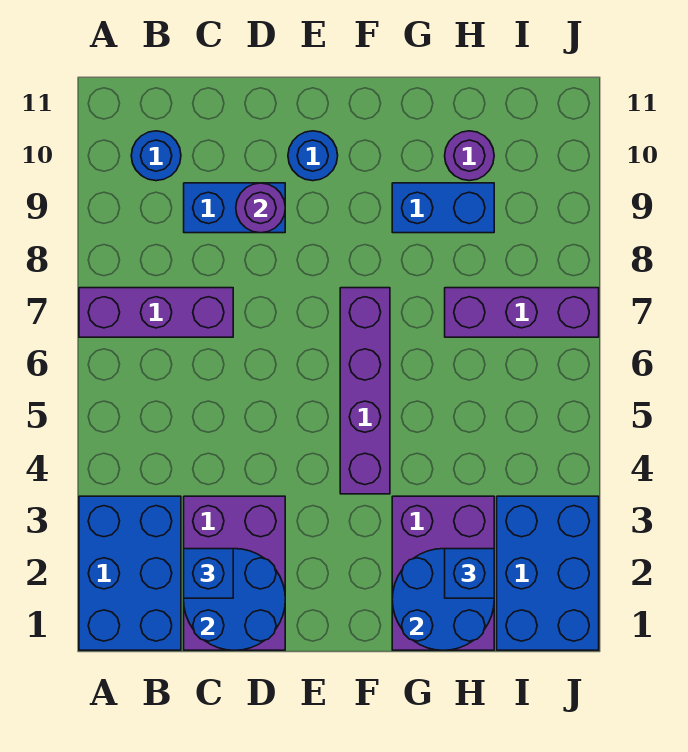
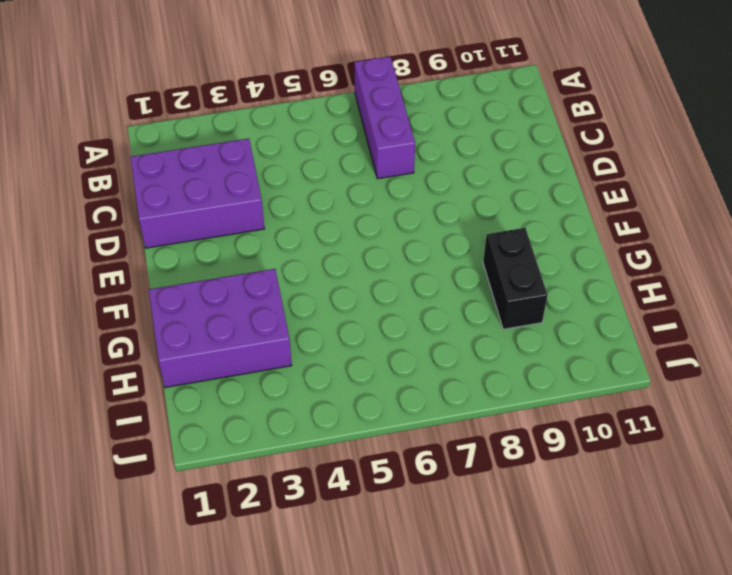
black 1x2 brick [483,228,547,329] -> blue 1x2 brick [392,183,494,233]
none -> blue 2x3 brick [79,496,181,650]
none -> blue 1x1 round brick [131,131,181,181]
none -> blue 1x2 brick [184,183,285,233]

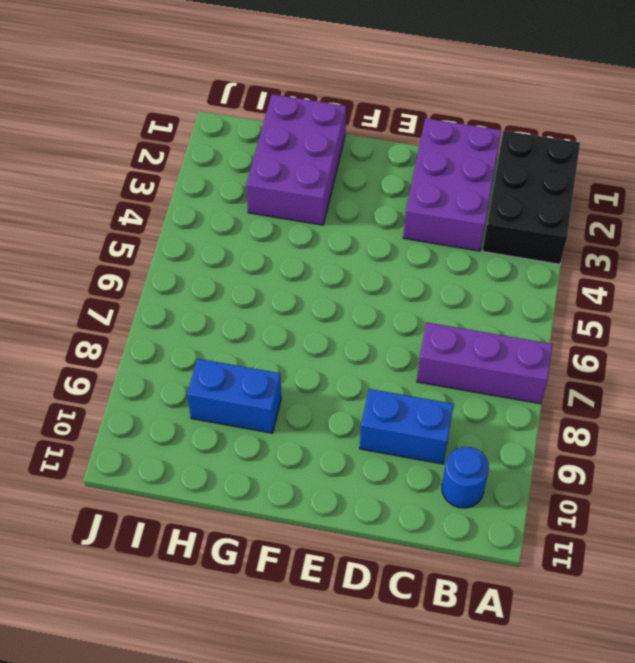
black 2x3 brick [482,131,580,264] -> blue 2x3 brick [79,496,181,650]
none -> blue 1x1 round brick [288,131,338,181]
none -> purple 1x4 brick [340,288,390,494]
none -> purple 1x3 brick [445,288,599,337]

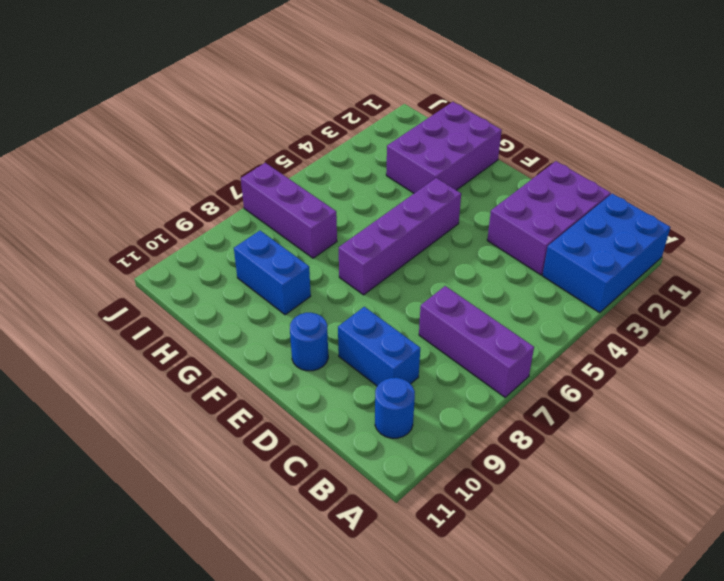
none -> purple 1x1 round brick [445,131,494,181]
none -> blue 2x3 brick [497,496,599,650]
none -> blue 2x2 round brick [184,549,285,650]

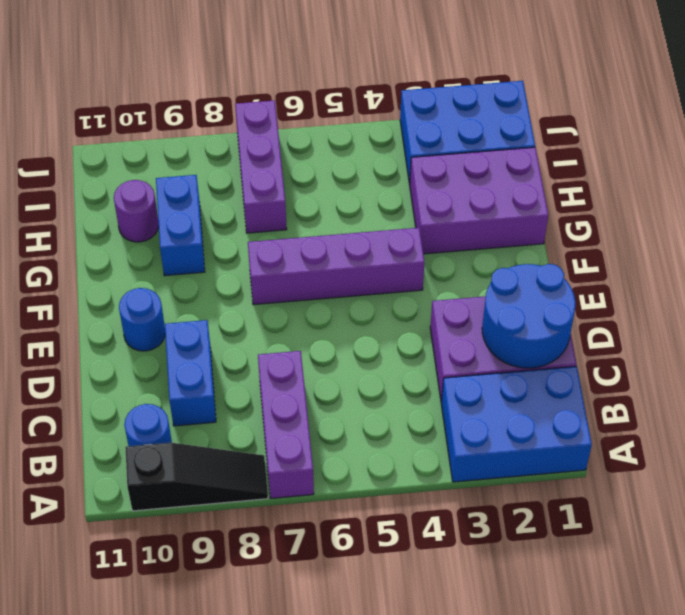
black 1x3 slope [125,443,268,511] -> none
none -> purple 1x1 round brick [236,183,285,233]
none -> blue 2x2 round brick [392,549,494,650]
none -> blue 1x1 brick [184,549,233,598]

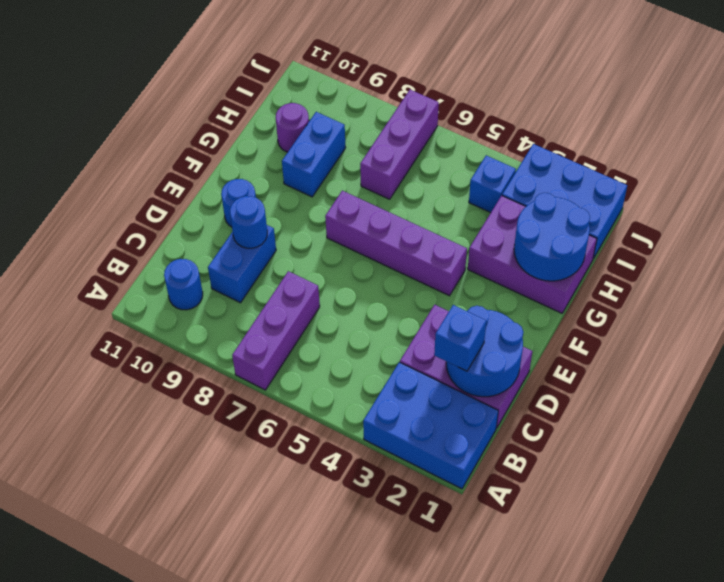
blue 1x1 round brick [230,196,267,248] -> purple 1x1 round brick [236,183,285,233]
blue 1x1 brick [469,155,516,213] -> blue 1x1 brick moved to [445,549,494,598]

